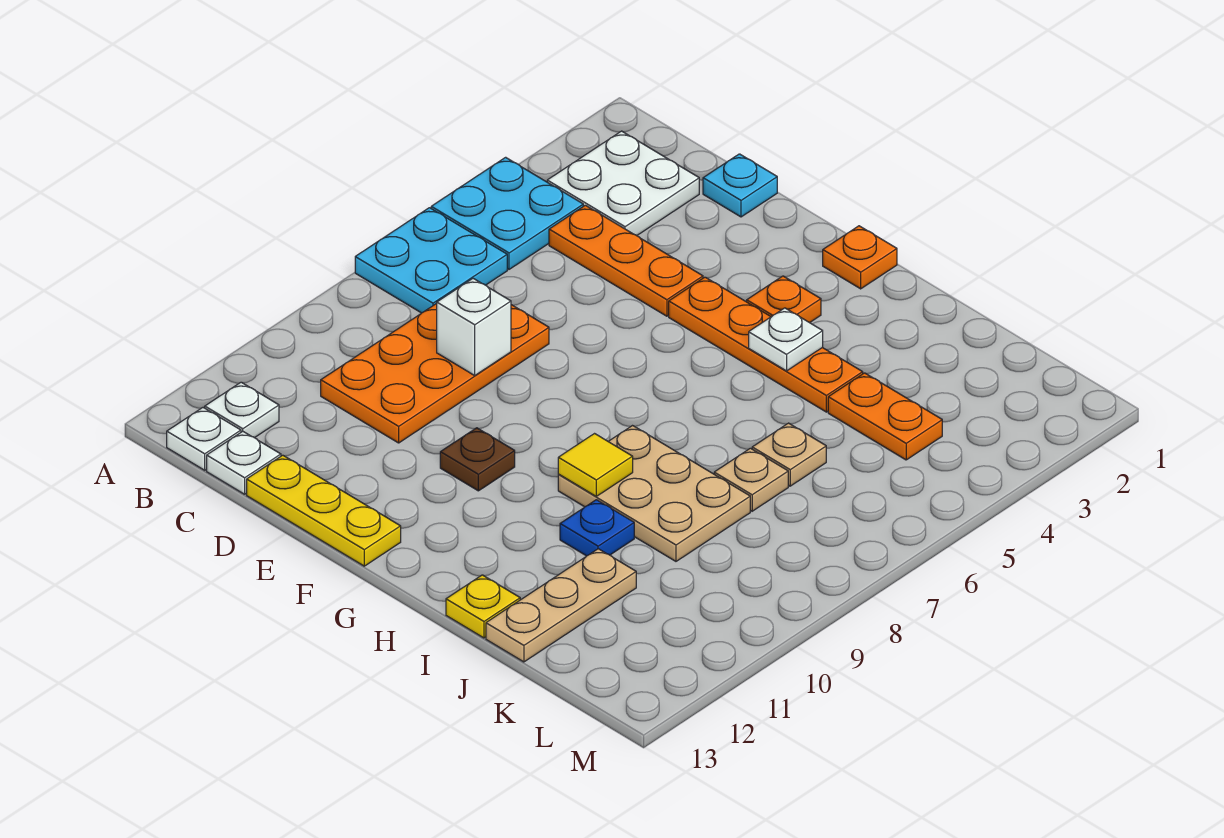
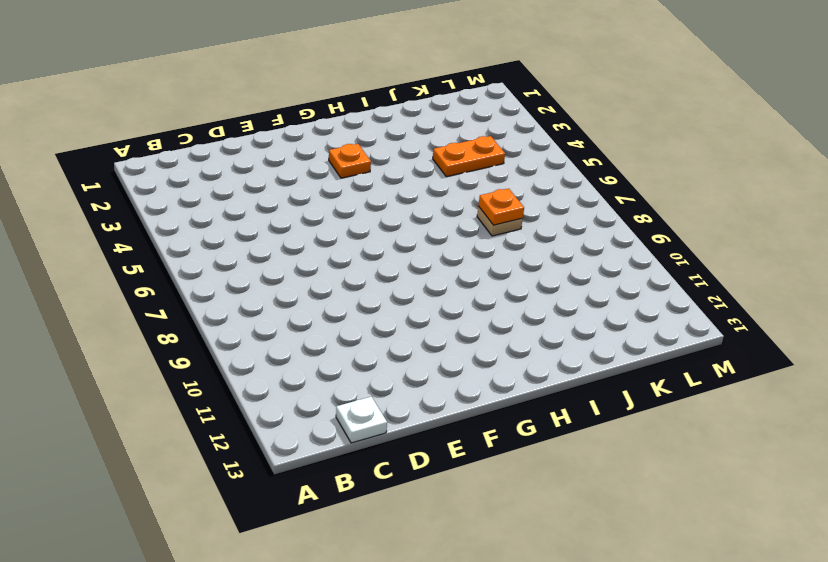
orange 1x1 plate [478,189,524,225] -> orange 1x1 plate moved to [823,226,897,289]
none -> cyan 2x2 plate [431,157,583,269]
none -> cyan 2x2 plate [355,208,507,313]
none -> white 2x2 plate [547,131,699,236]

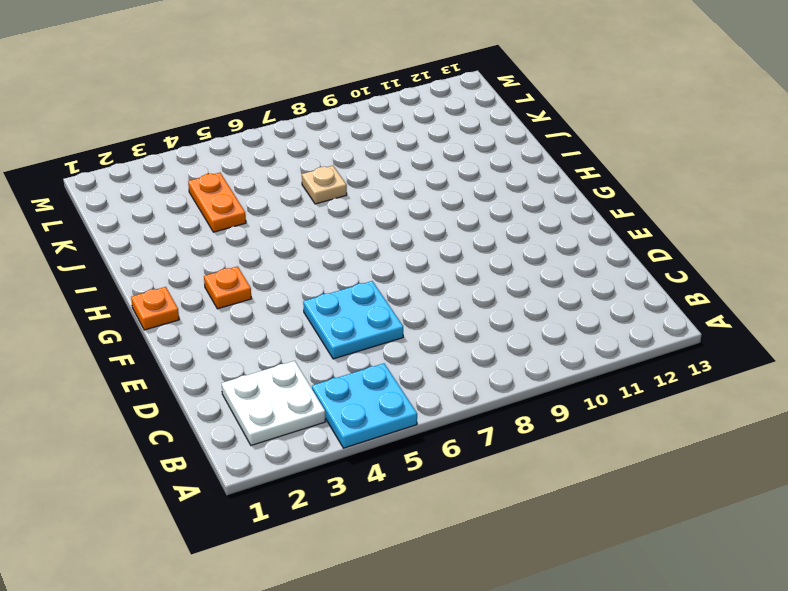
cyan 2x2 plate [303,281,403,359] -> cyan 2x2 plate moved to [355,208,507,313]
none -> white 1x1 plate [205,382,279,438]
none -> white 1x1 plate [167,408,241,470]
none -> orange 1x3 plate [549,205,703,316]

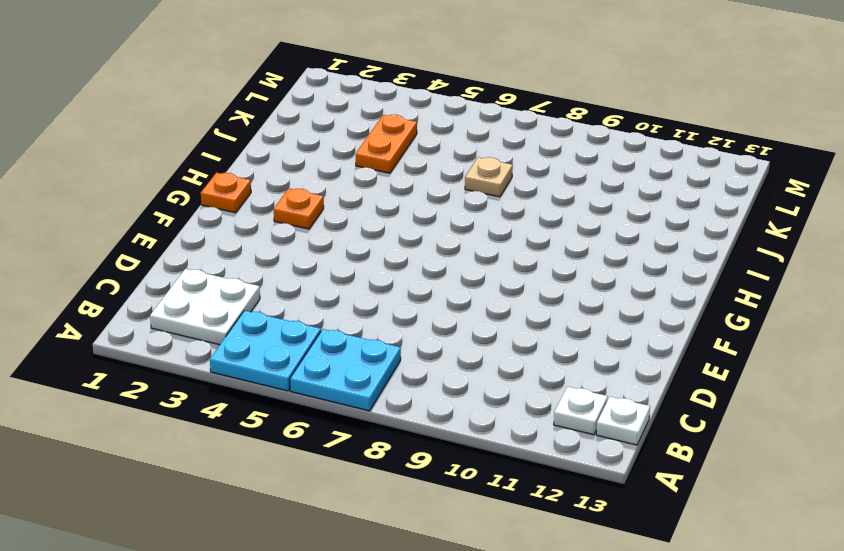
none -> orange 1x3 plate [549,205,703,316]
none -> orange 2x4 plate [321,303,549,443]
none -> white 1x1 plate [207,431,281,494]

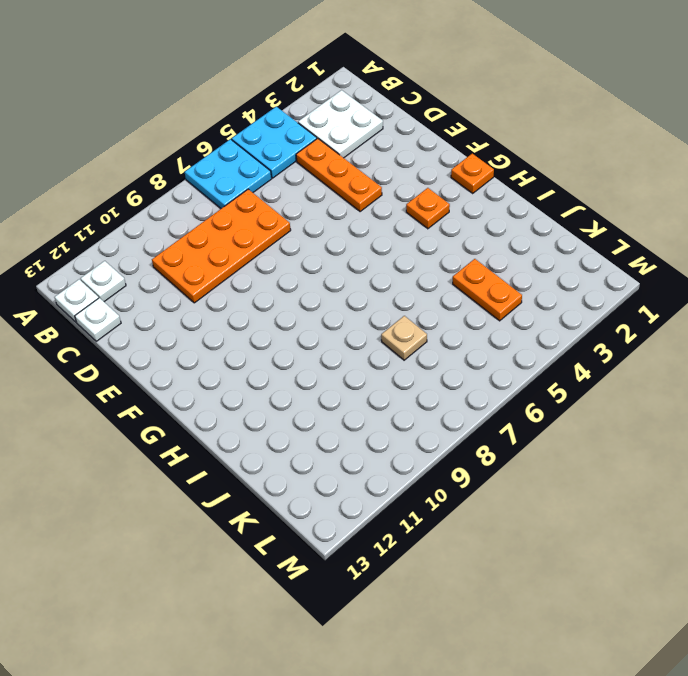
none -> cyan 1x1 plate [703,154,777,217]
none -> yellow 1x3 plate [247,455,401,566]
none -> orange 1x4 plate [669,277,863,412]

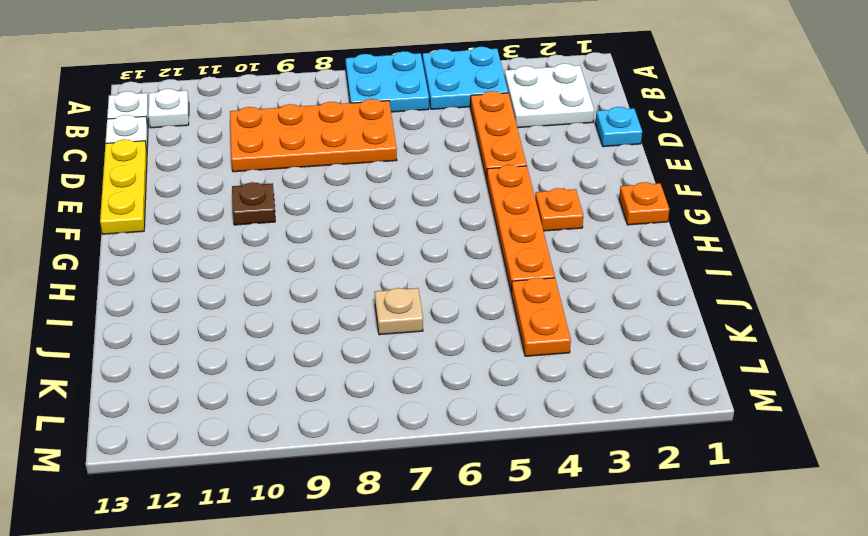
none -> tan 2x3 plate [558,426,750,561]
none -> blue 1x1 plate [560,500,634,556]
none -> yellow 1x1 plate [446,575,520,638]

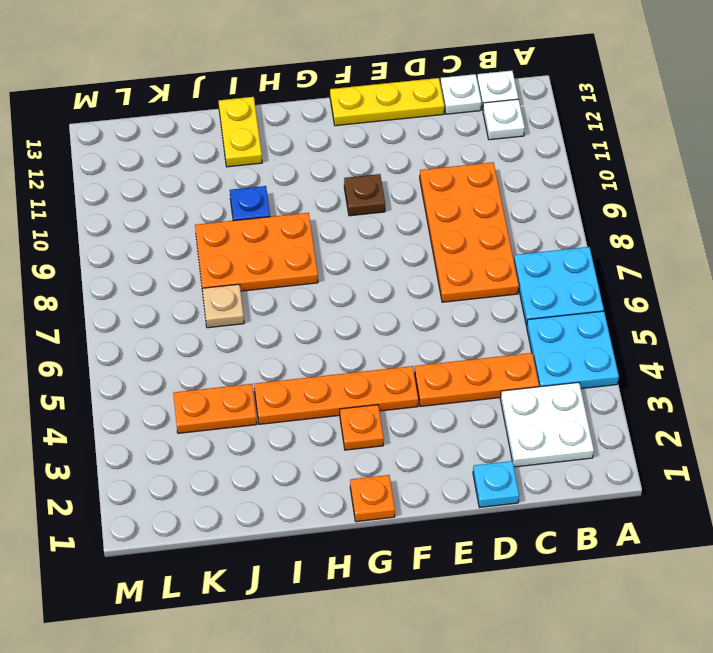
orange 2x3 plate [195,213,318,291] -> tan 2x3 plate [558,426,750,561]
yellow 1x2 plate [219,97,262,167] -> yellow 1x1 plate [446,575,520,638]
none -> tan 1x1 plate [752,423,826,486]
none -> tan 1x3 plate [486,549,636,662]
none -> white 1x1 brick [437,278,511,375]

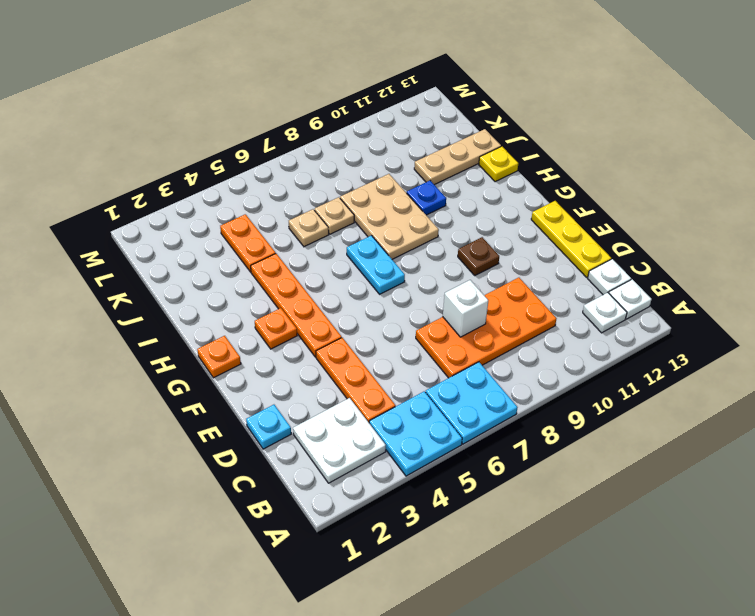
cyan 1x2 plate [347,235,405,294] -> none
none -> white 1x1 plate [749,308,823,371]
none -> yellow 1x1 tile [558,434,633,496]

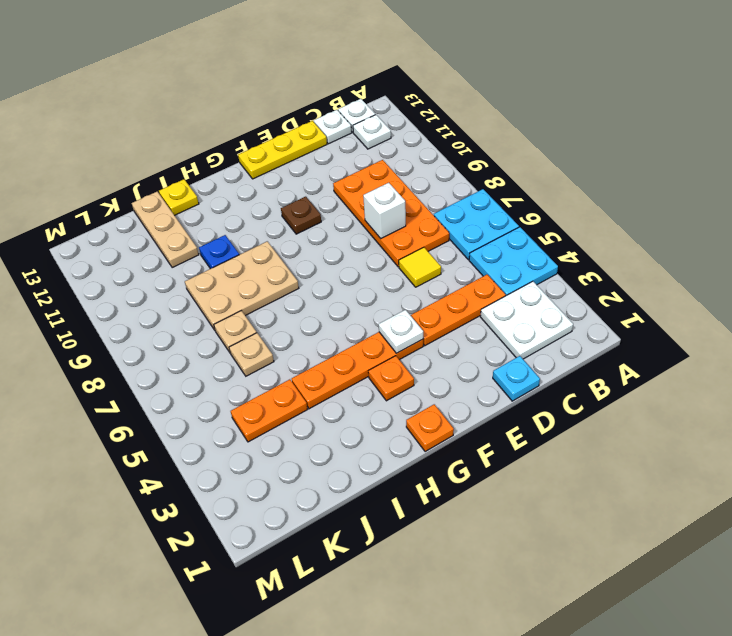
yellow 1x1 tile [399,247,441,287] -> yellow 1x1 tile moved to [558,434,633,496]
white 1x1 plate [379,310,423,353] -> white 1x1 plate moved to [749,308,823,371]

